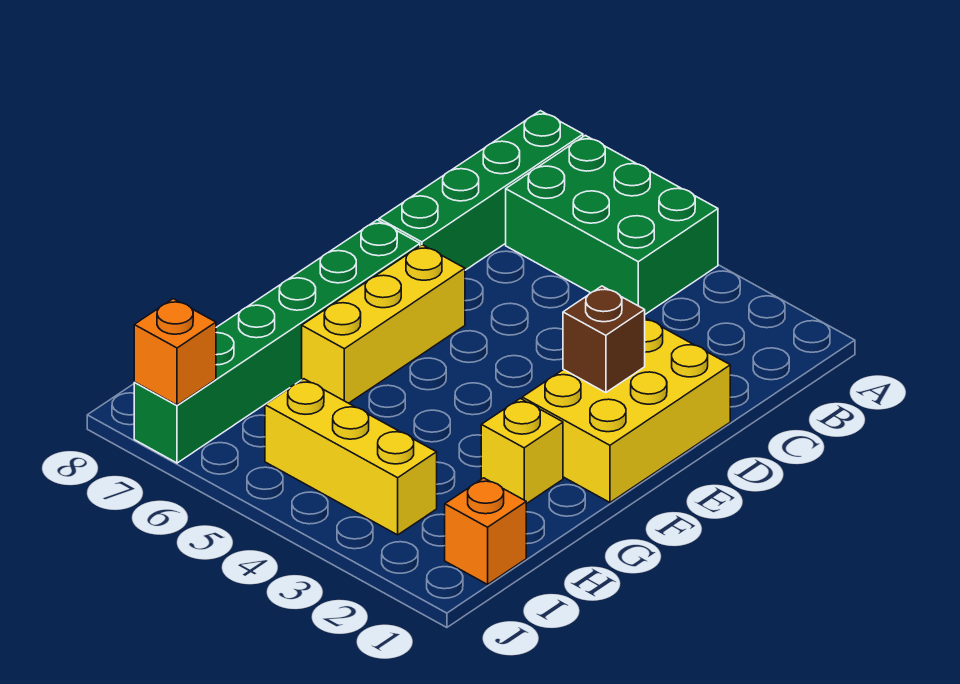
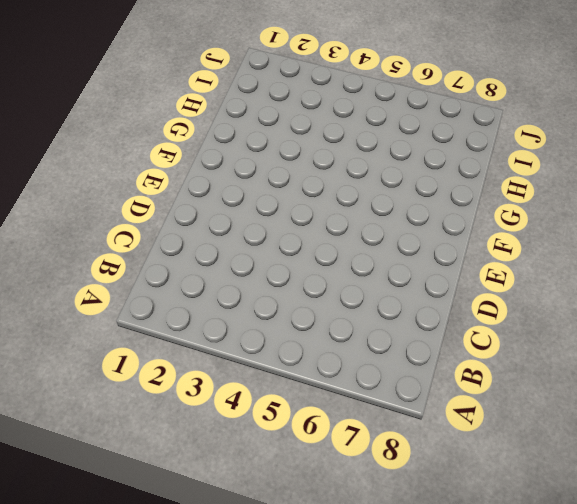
none -> green 2x3 brick [506,135,718,314]
none -> green 1x4 brick [379,111,583,270]

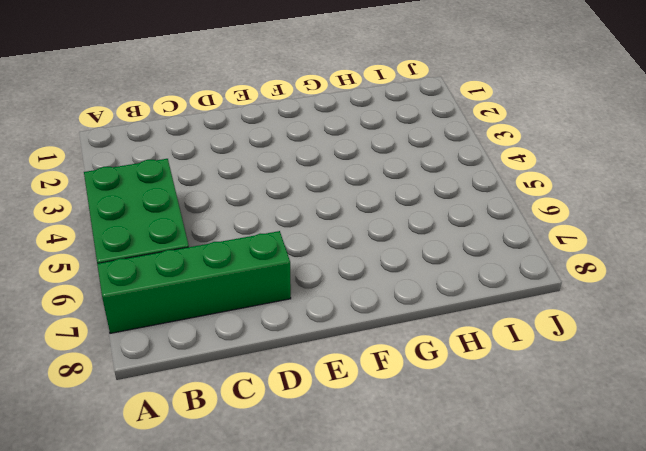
none -> yellow 2x3 brick [522,318,730,502]
none -> yellow 1x3 brick [302,245,465,403]

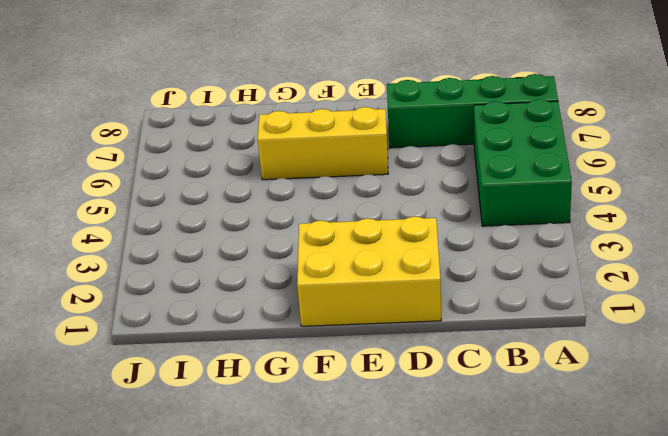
none -> green 1x6 brick [134,220,420,463]
none -> yellow 1x1 brick [481,399,563,504]

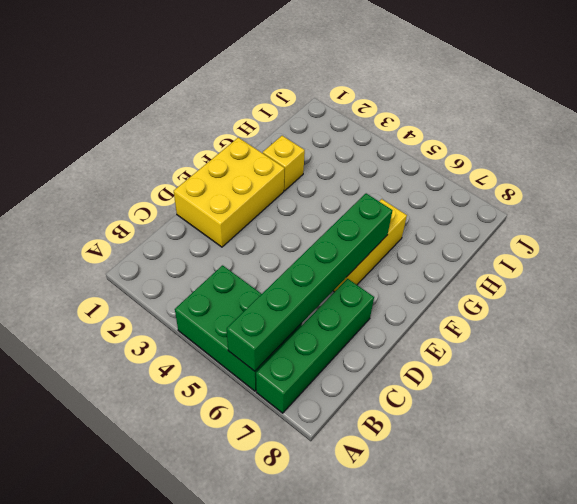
green 1x6 brick [227,193,392,371] -> green 1x6 brick moved to [134,220,420,463]
none -> orange 1x1 brick [445,478,526,584]
none -> yellow 1x3 brick [265,379,437,535]

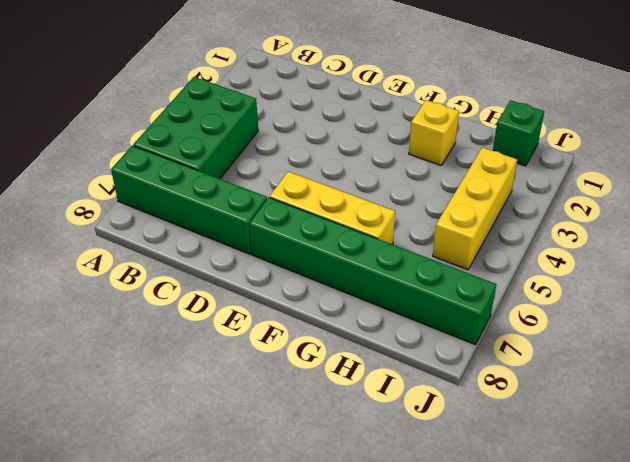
green 1x1 brick [493,100,544,166] -> orange 1x1 brick [445,478,526,584]
none -> yellow 2x3 brick [522,318,730,502]
none -> brown 1x1 brick [563,286,645,393]

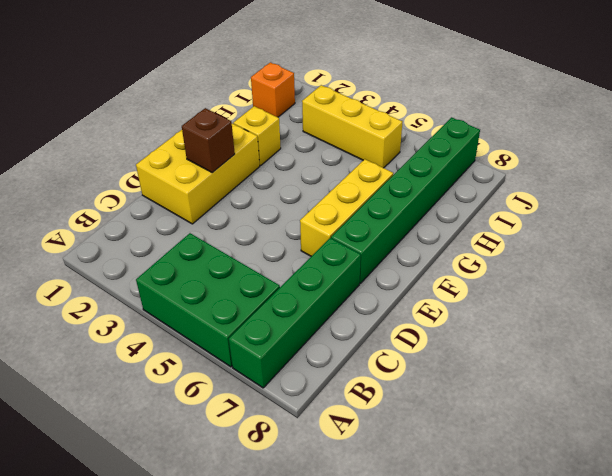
none -> orange 1x1 brick [134,299,216,405]

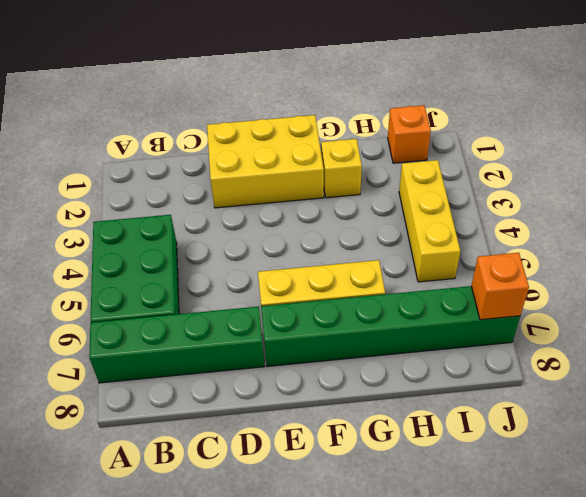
none -> brown 1x1 brick [563,286,645,393]

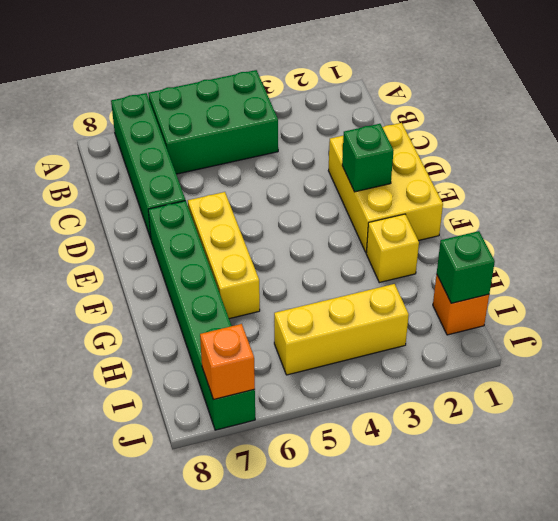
green 1x1 brick [342,124,394,192] -> brown 1x1 brick [563,286,645,393]
green 1x1 brick [437,231,495,303] -> none

